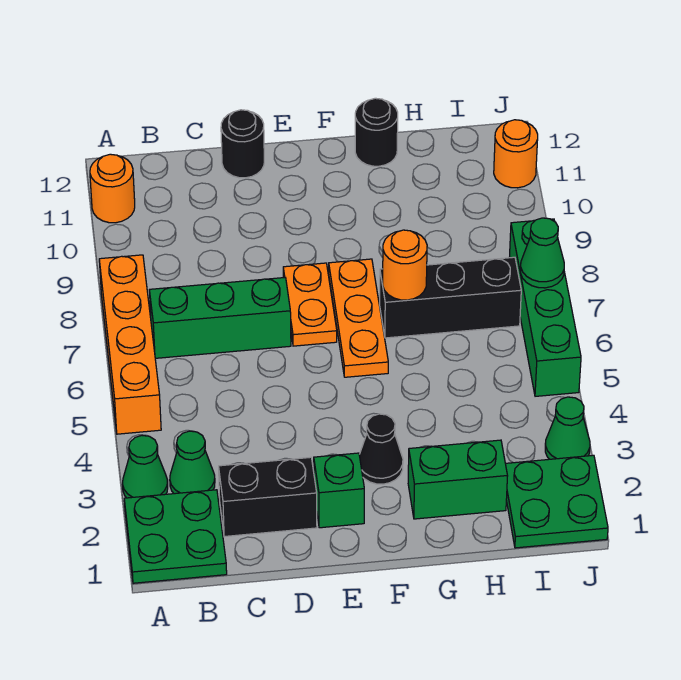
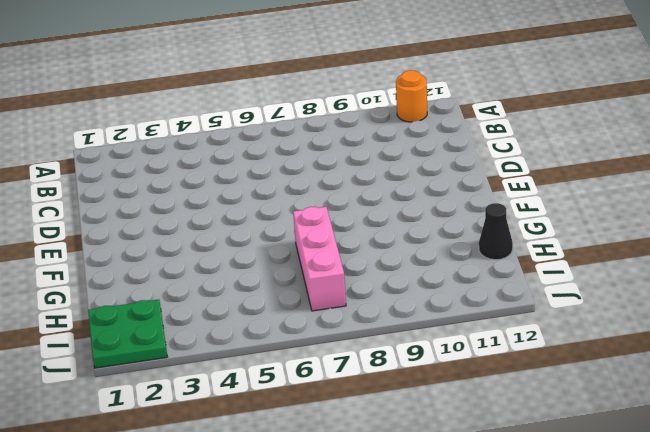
pink 1x3 brick [293,207,346,311] -> black 1x3 brick [380,257,521,338]
black 1x1 cone [479,203,513,260] -> black 1x1 cone moved to [359,414,403,484]
none -> green 2x2 plate [124,490,227,583]
none -> green 1x1 cone [123,436,168,498]
none -> orange 1x4 brick [99,255,161,434]

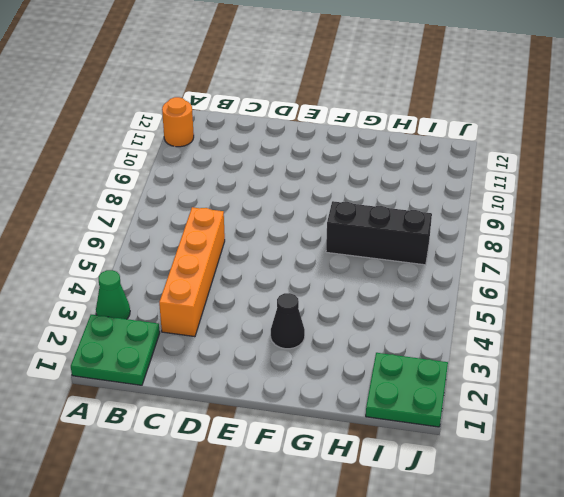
orange 1x4 brick [159,207,225,337] -> orange 1x4 brick moved to [99,255,161,434]
none -> green 1x1 cone [170,431,215,494]
none -> green 1x3 brick [149,278,291,358]
none -> black 1x2 brick [219,457,317,537]

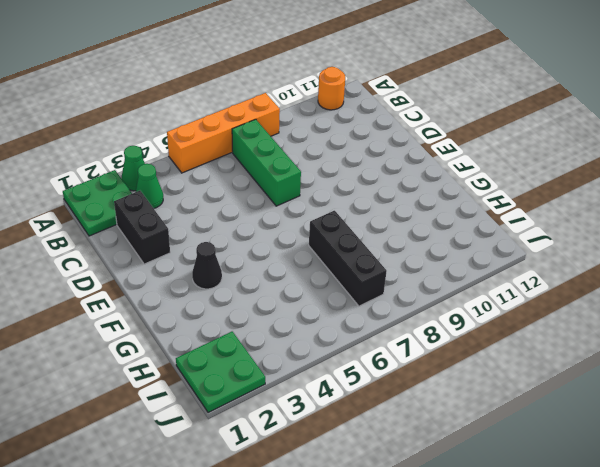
none -> black 1x1 round brick [221,110,264,178]
none -> green 1x1 brick [314,453,364,528]
none -> orange 1x2 plate [283,263,337,346]

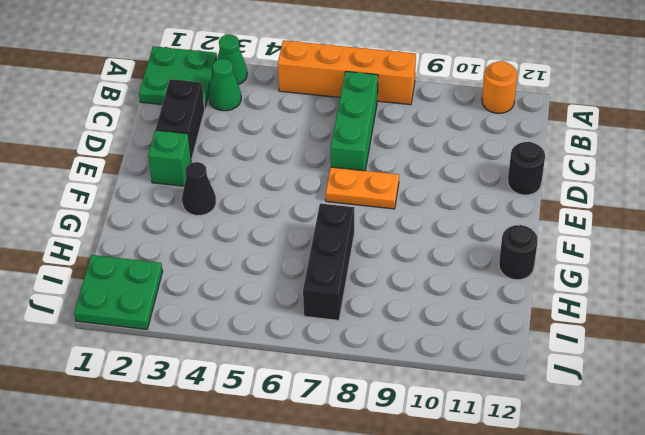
none -> orange 1x3 plate [329,259,388,377]
none -> green 1x2 brick [408,440,507,519]
none -> green 1x1 cone [545,397,590,459]

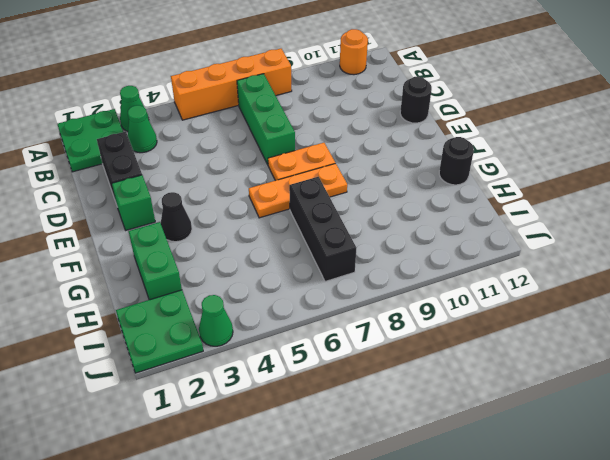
none -> green 1x4 brick [509,219,581,396]
none -> orange 1x1 round brick [494,120,538,188]
none -> orange 1x1 round brick [383,230,427,300]

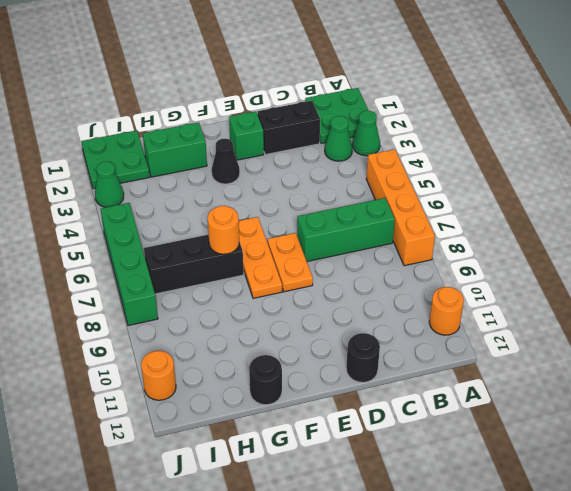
none -> green 1x1 cone [520,218,564,288]

